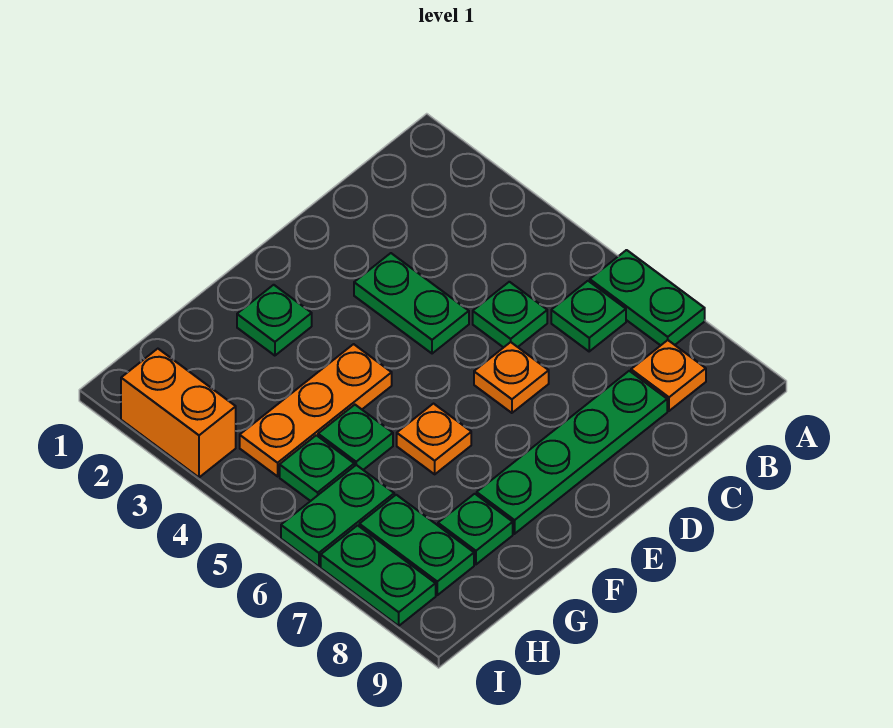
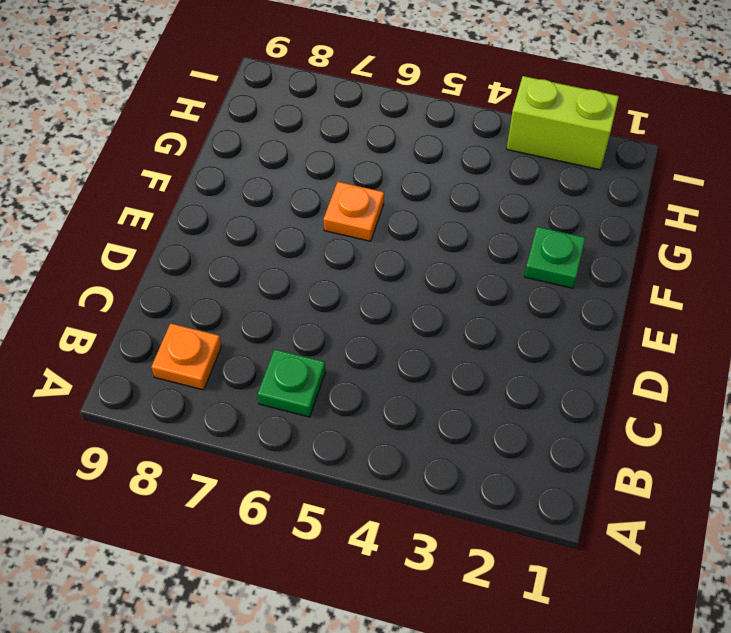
lime 1x2 brick [507,76,619,170] -> orange 1x2 brick [121,349,236,477]
none -> green 1x2 plate [590,250,705,345]
none -> green 1x1 plate [473,282,547,348]
none -> green 1x4 plate [477,371,667,534]

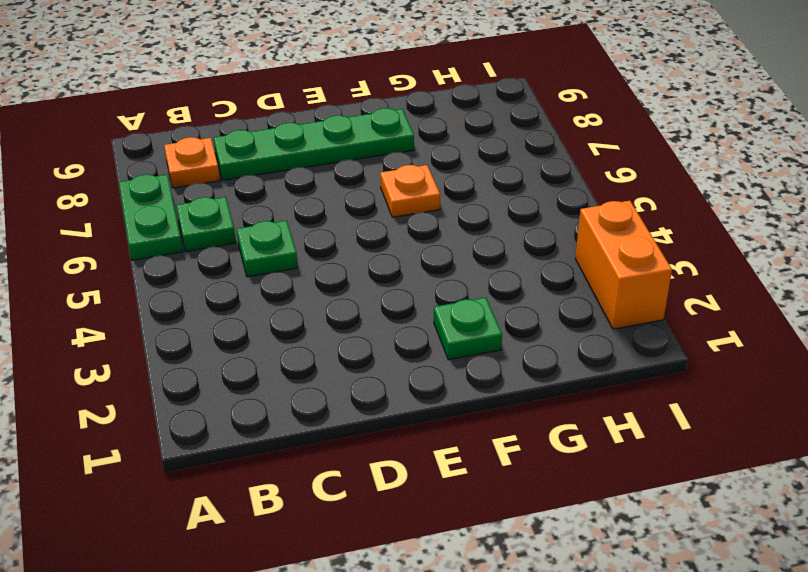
none -> green 1x2 plate [354,253,469,354]
none -> orange 1x1 plate [474,342,549,413]
none -> orange 1x3 plate [240,344,392,476]

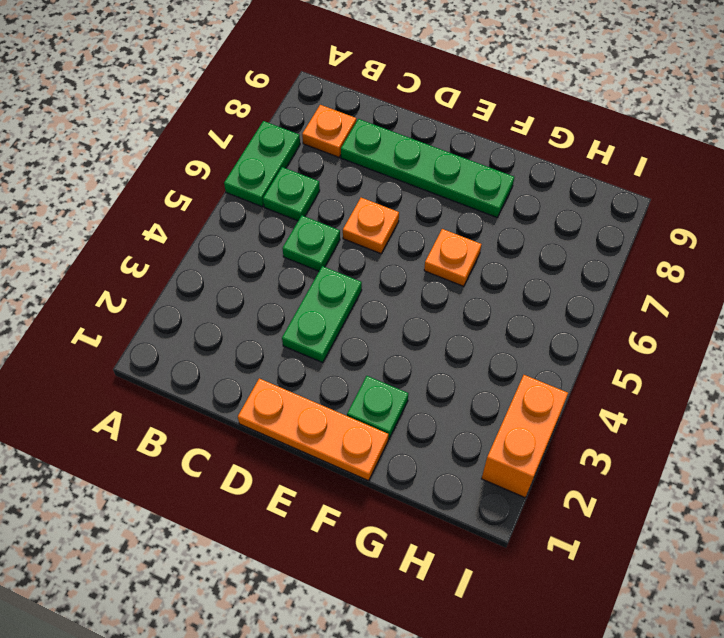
orange 1x3 plate [238,378,388,481] -> orange 1x3 plate moved to [240,344,392,476]
none -> green 1x1 plate [318,405,393,470]
none -> green 1x1 plate [438,494,513,564]
none -> green 1x1 plate [280,435,354,501]

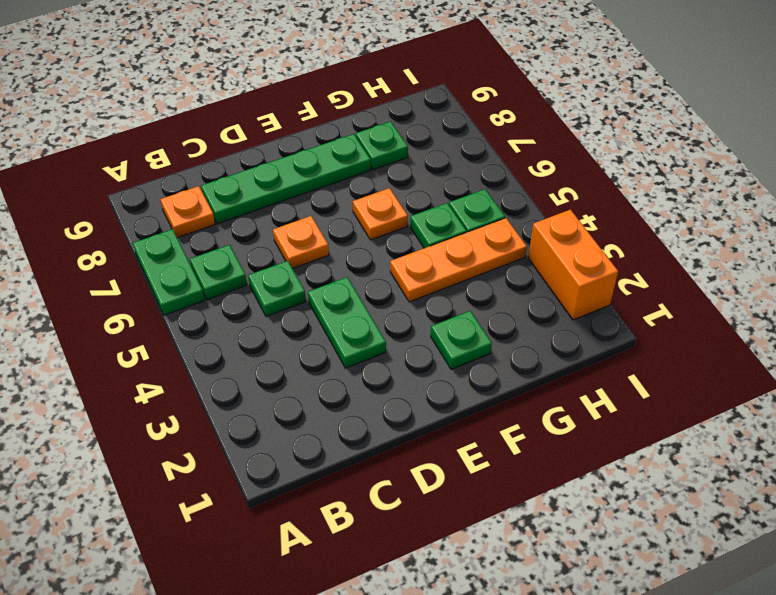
none -> green 1x2 plate [281,465,394,567]
none -> green 1x2 plate [359,495,474,595]
none -> green 1x2 plate [321,525,436,626]

